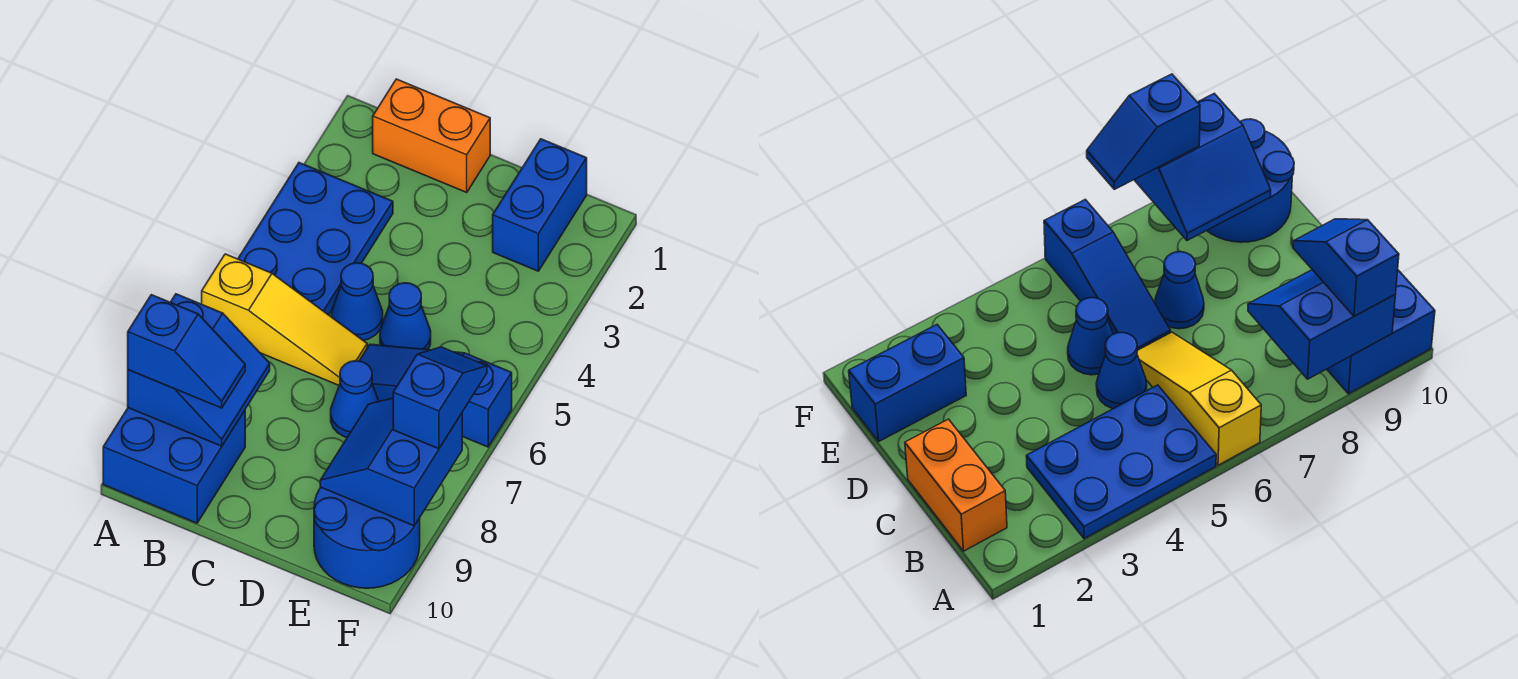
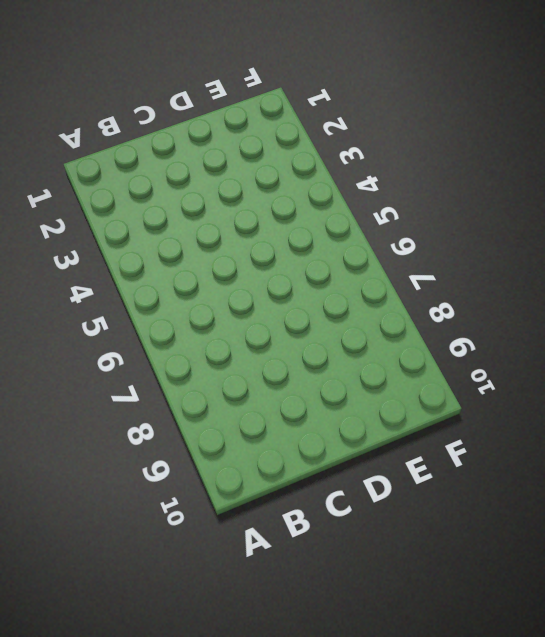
none -> blue 2x3 plate [238,163,393,315]
none -> yellow 1x3 slope [202,254,367,385]
none -> blue 2x2 brick [103,408,245,523]

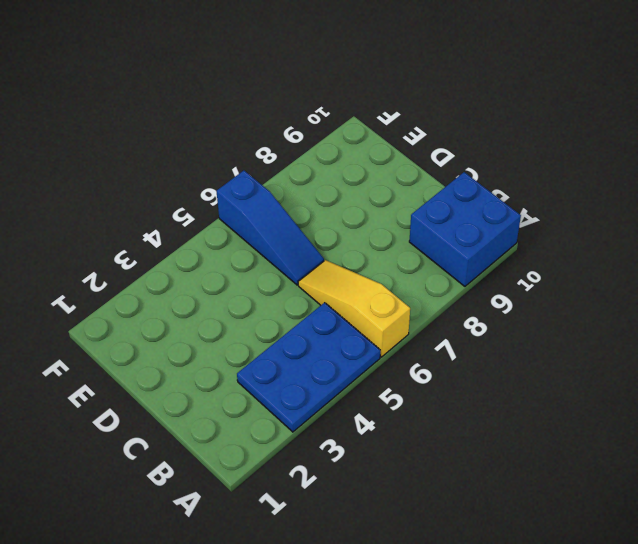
none -> orange 1x2 brick [373,79,490,192]
none -> blue 1x1 cone [332,263,383,340]
none -> blue 1x1 cone [380,283,431,350]

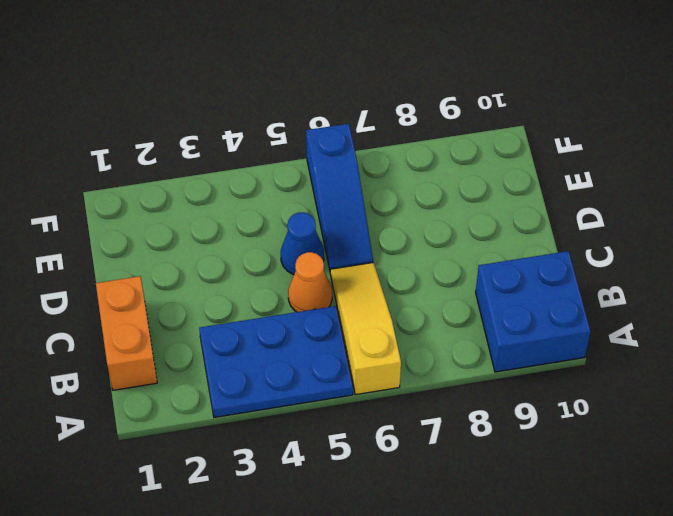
orange 1x1 cone [288,252,332,312] -> blue 1x1 cone [332,263,383,340]
none -> blue 1x1 cone [331,361,379,437]
none -> blue 1x2 brick [493,139,587,271]
none -> blue 2x2 round brick [314,488,420,588]

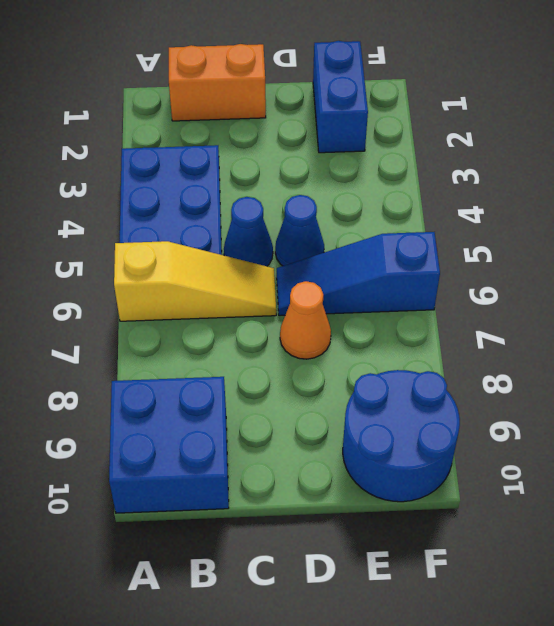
orange 1x1 cone [280,281,331,359] -> blue 1x1 cone [331,361,379,437]
none -> blue 2x2 slope [128,294,270,446]
none -> blue 2x2 slope [320,398,462,526]
none -> blue 1x2 slope [128,295,245,408]

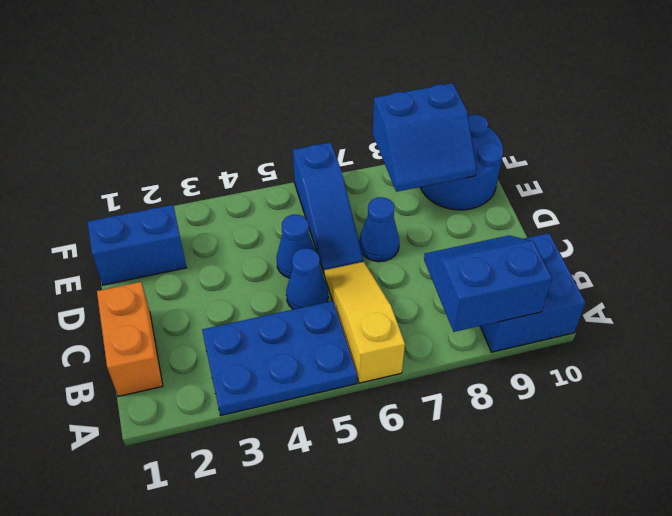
none -> blue 1x2 slope [128,295,245,408]
none -> blue 1x2 slope [393,347,487,449]

